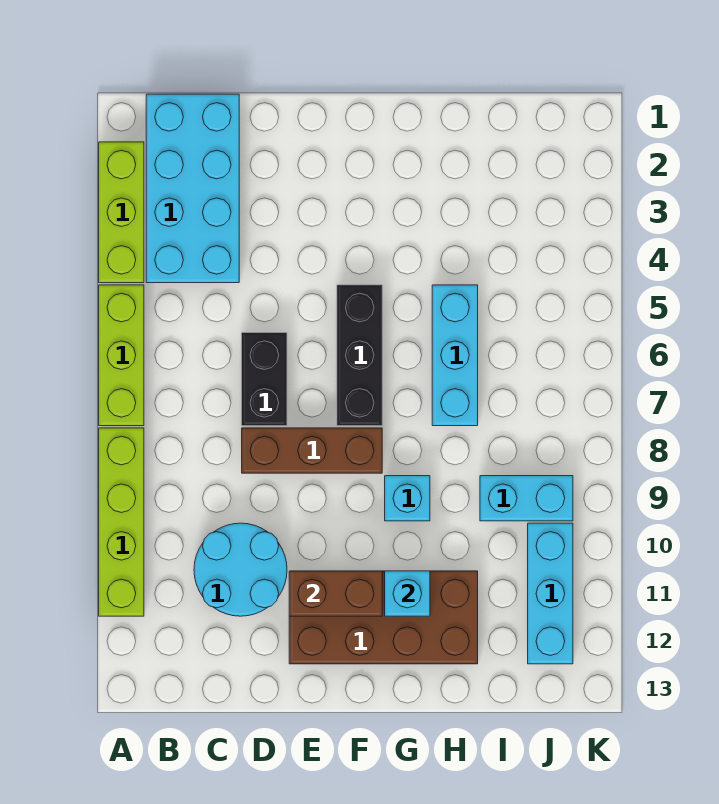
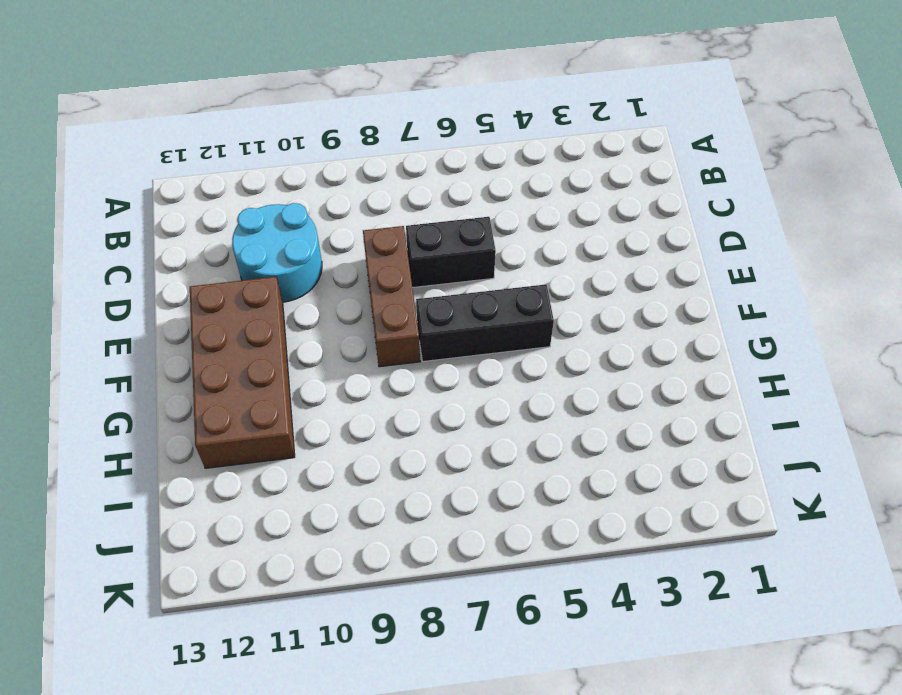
none -> lime 1x3 brick [99,142,144,283]
none -> lime 1x3 brick [99,285,144,426]
none -> lime 1x4 brick [99,428,144,616]

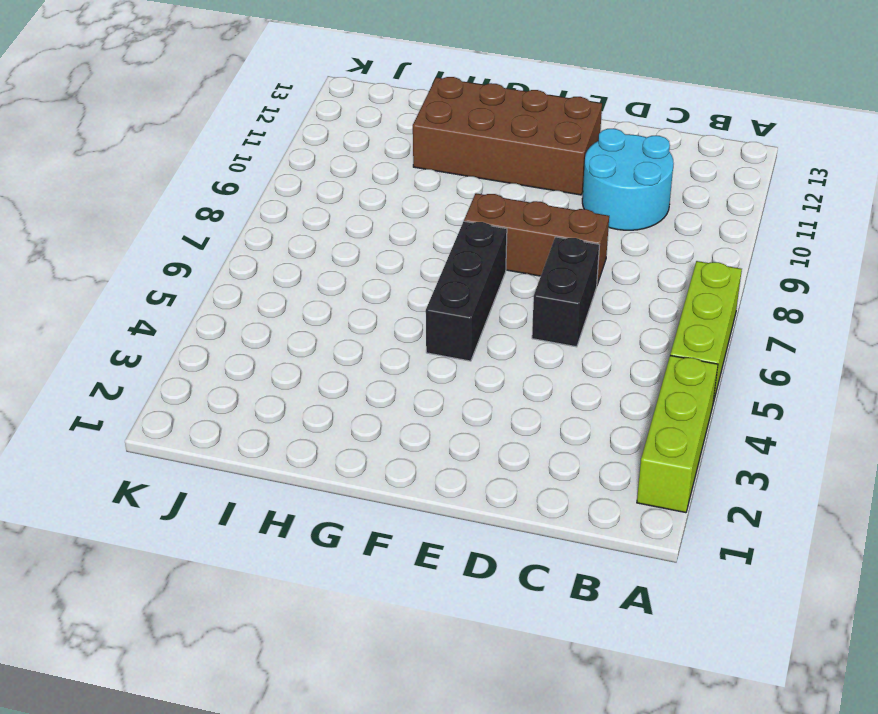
none -> lime 1x4 brick [99,428,144,616]
none -> cyan 2x4 brick [146,94,239,283]
none -> cyan 1x1 brick [385,476,430,521]

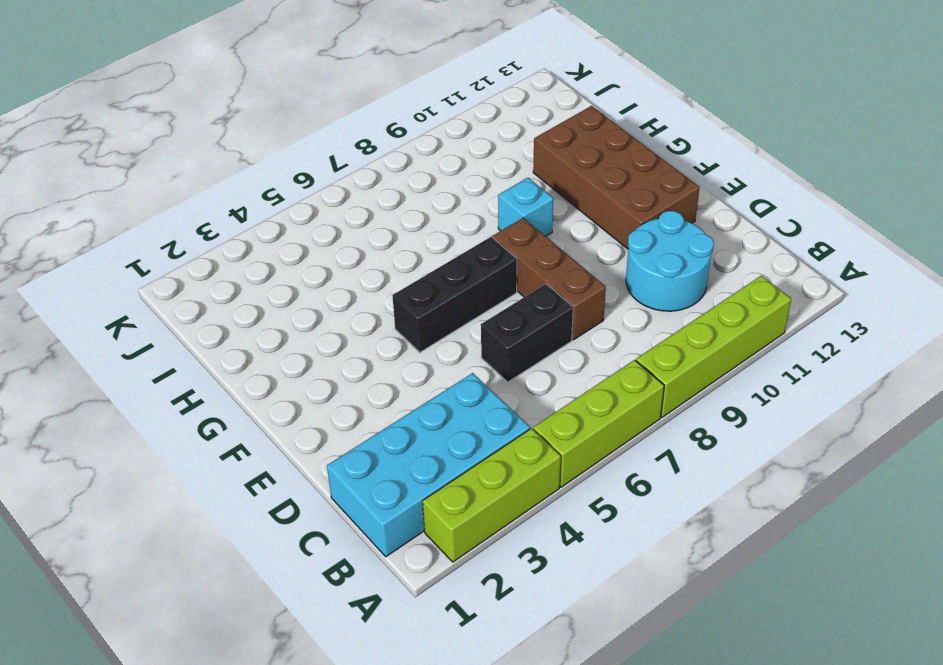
none -> cyan 1x3 brick [432,285,478,426]
none -> cyan 1x2 brick [480,476,573,521]
none -> cyan 1x3 brick [528,523,573,664]

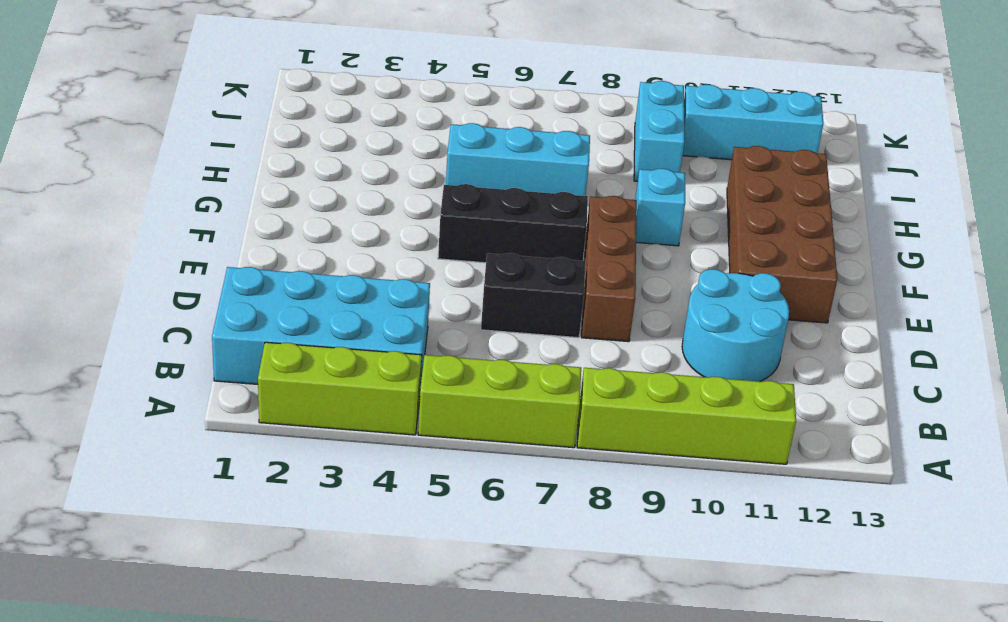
none -> brown 1x2 brick [289,571,382,616]
none -> cyan 1x1 brick [385,571,430,616]

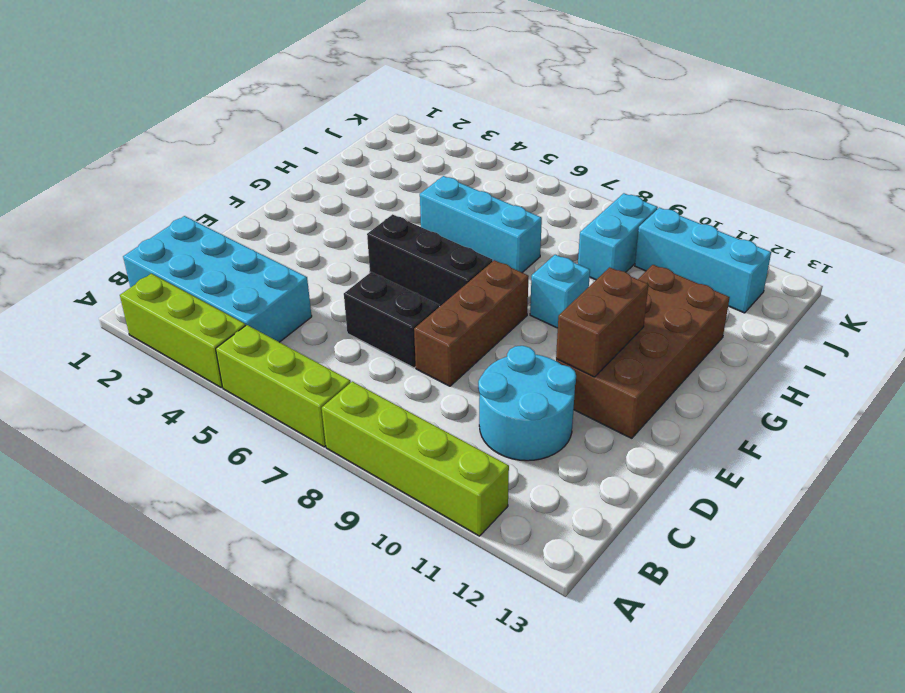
none -> cyan 1x1 brick [385,571,430,616]

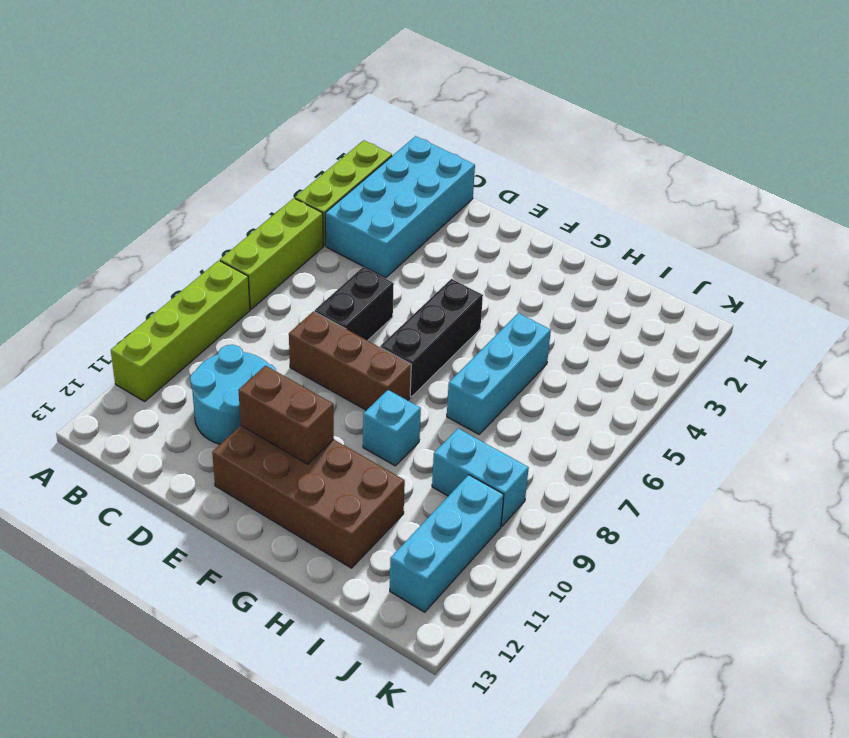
none -> cyan 1x1 brick [385,571,430,616]

